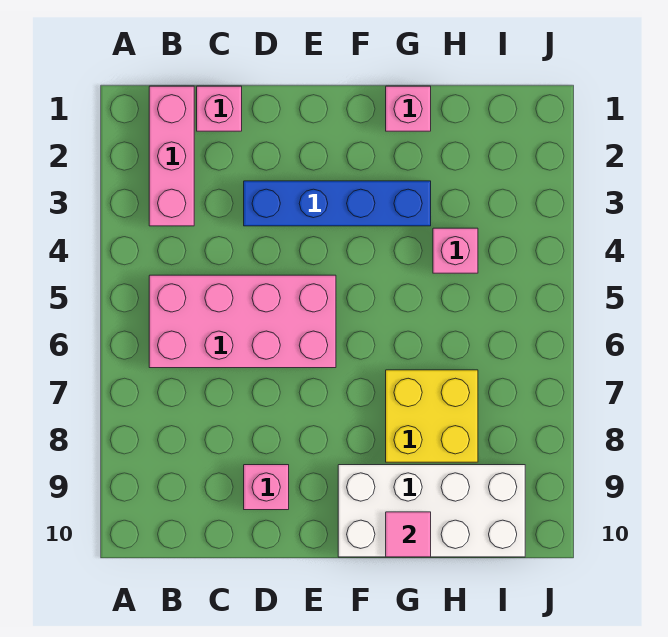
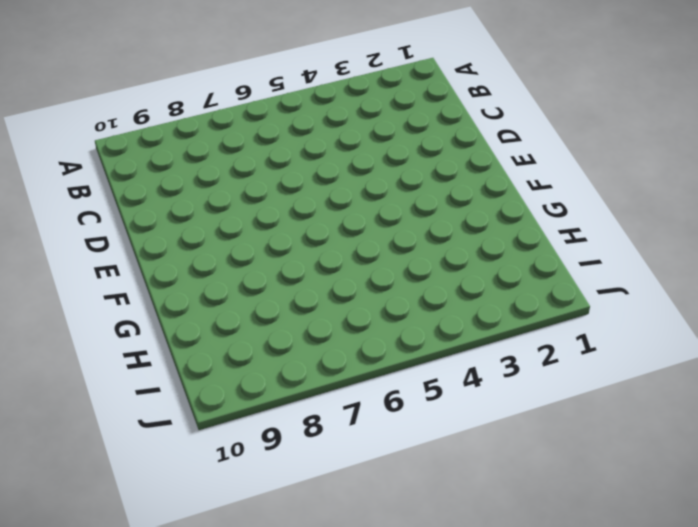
none -> pink 1x3 brick [149,86,194,226]
none -> pink 2x4 brick [149,275,336,368]

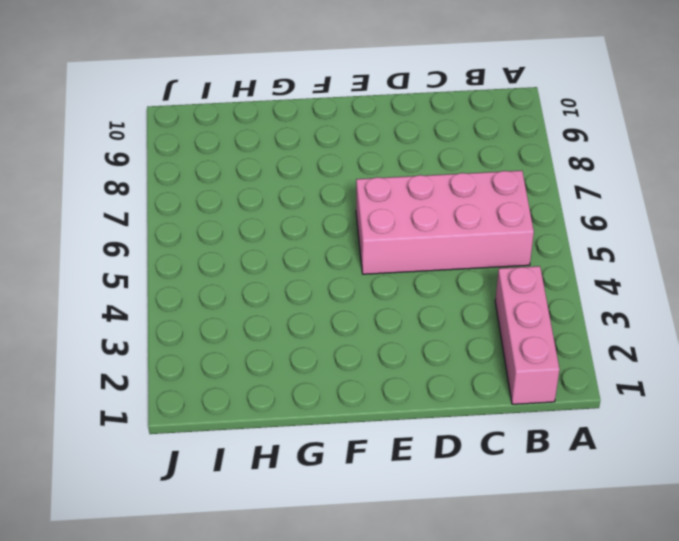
none -> pink 1x1 brick [197,86,242,131]
none -> blue 1x4 brick [244,181,431,226]

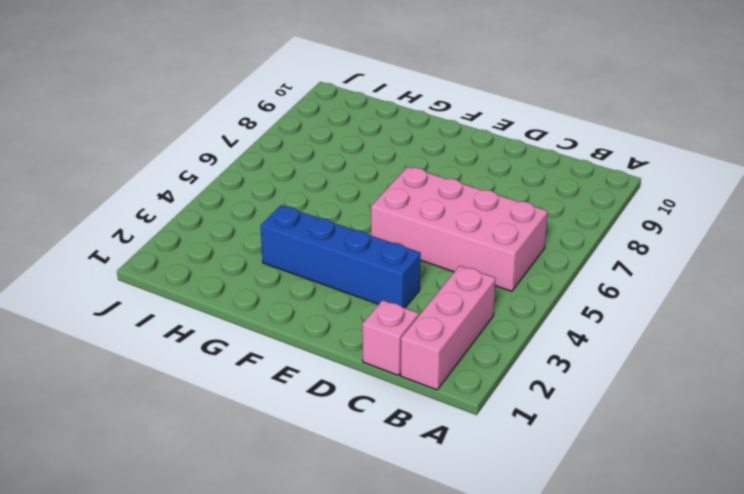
none -> pink 1x1 brick [244,465,289,510]
none -> white 2x4 brick [338,465,525,557]

